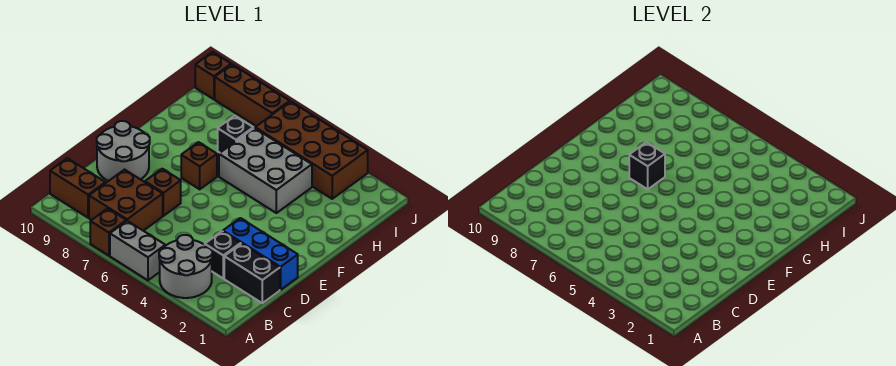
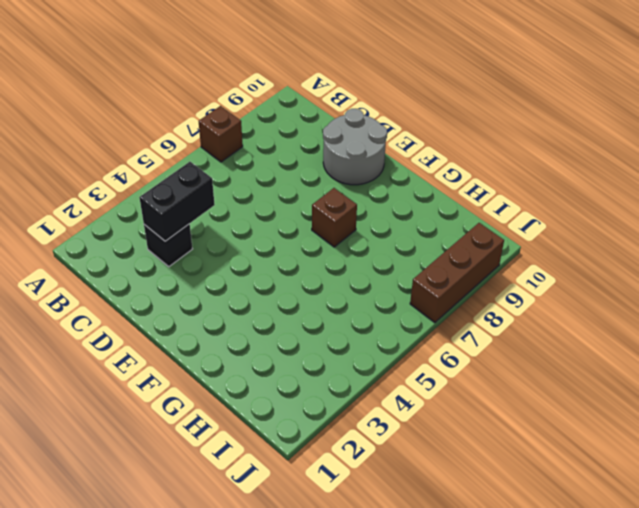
black 1x2 brick [139,162,215,241] -> black 1x2 brick moved to [224,244,280,303]
none -> grey 2x2 round brick [159,235,212,298]
none -> grey 1x2 brick [110,221,165,280]
none -> brown 2x2 brick [89,170,163,231]

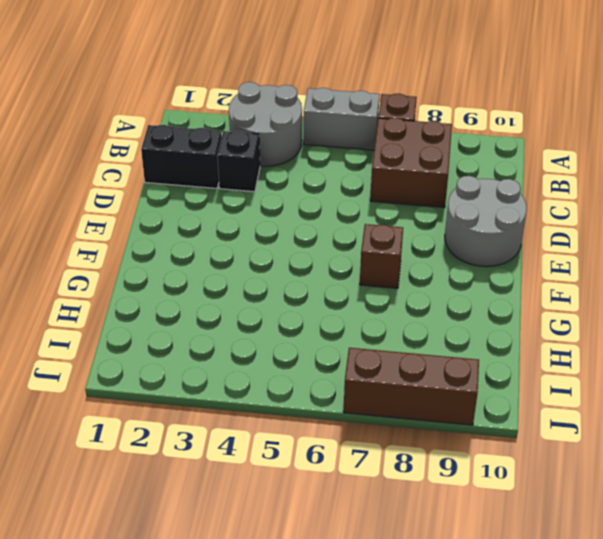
none -> brown 1x2 brick [50,158,105,218]
none -> blue 1x3 brick [223,218,298,290]
none -> brown 1x1 brick [145,169,181,216]

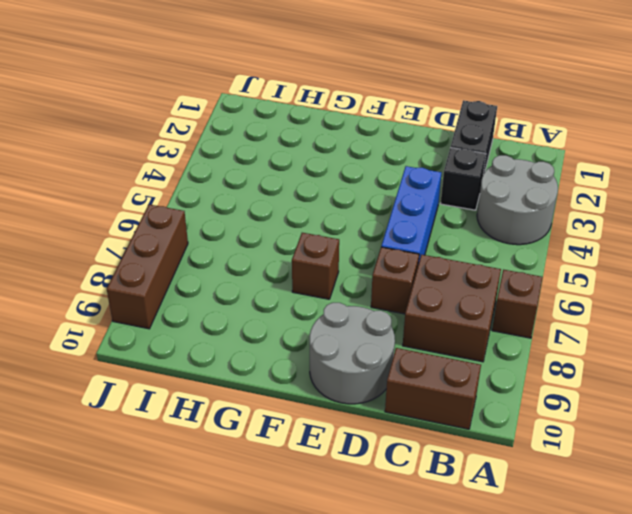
brown 1x2 brick [385,348,481,429] -> brown 1x2 brick turned to [50,158,105,218]
blue 1x3 brick [381,166,441,264] -> blue 1x3 brick moved to [223,218,298,290]
none -> grey 1x2 brick [110,221,165,280]
none -> grey 2x3 brick [219,128,312,213]
none -> black 1x1 brick [218,116,253,153]

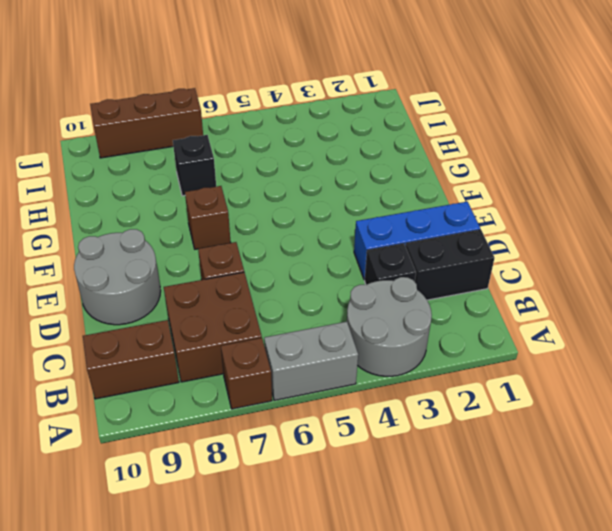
none -> grey 2x3 brick [219,128,312,213]
none -> brown 2x4 brick [255,101,368,199]
none -> brown 1x1 brick [195,52,231,99]

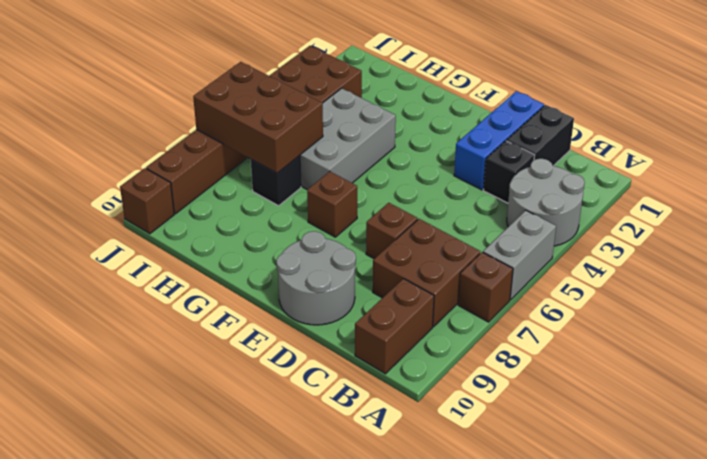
brown 2x3 brick [193,62,323,173] -> none
none -> black 1x1 brick [629,142,665,189]

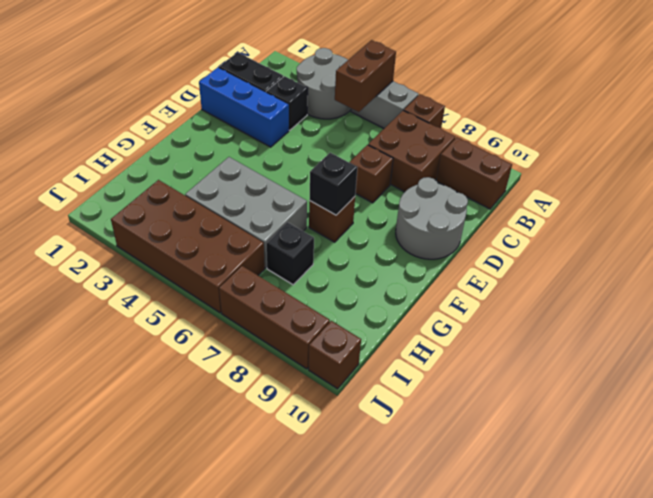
brown 1x2 brick [335,40,396,112] -> none

